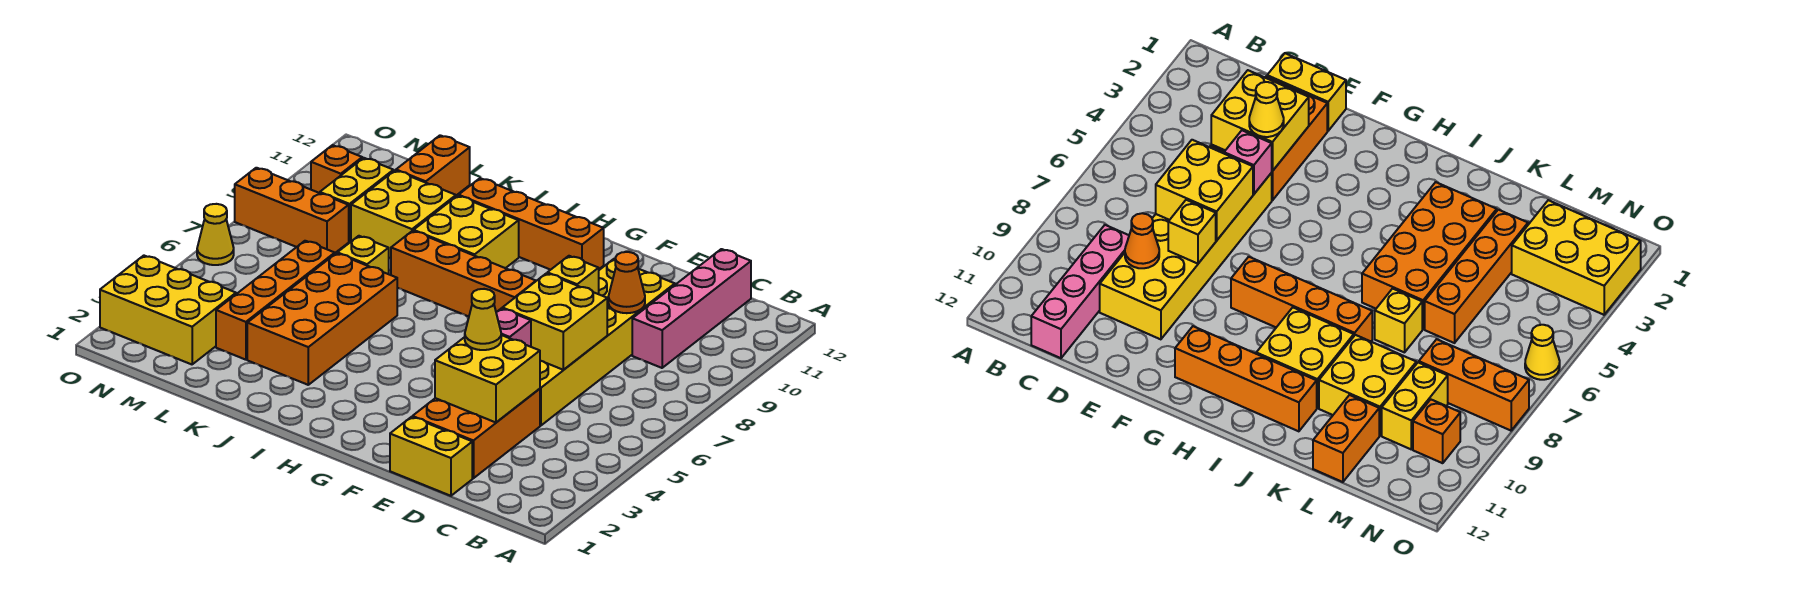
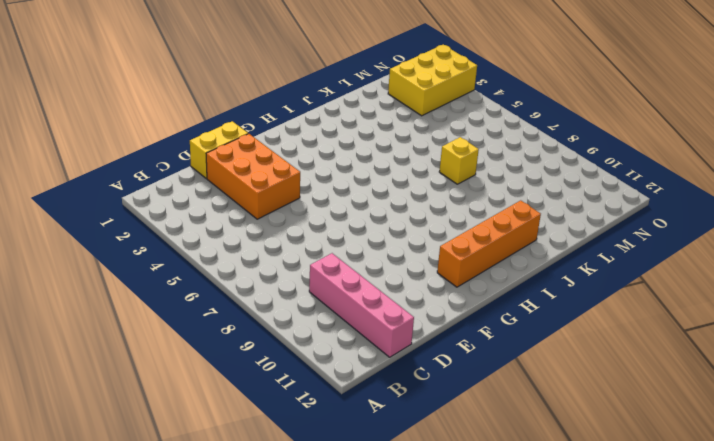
none -> yellow 2x6 brick [540,259,675,426]
none -> orange 1x4 brick [391,231,536,317]
none -> yellow 2x2 brick [414,196,519,268]

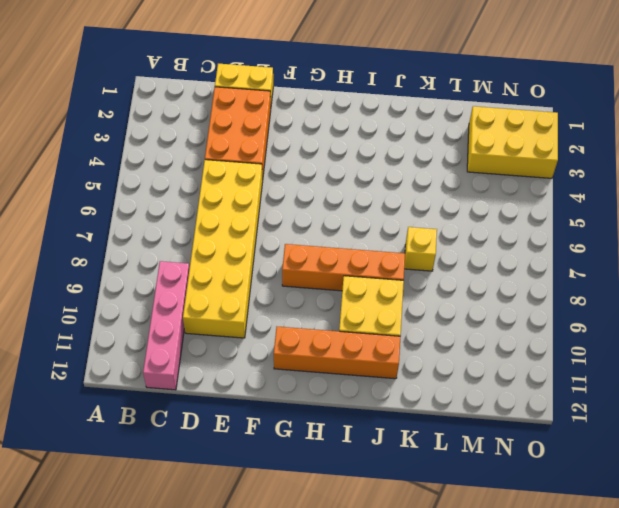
none -> orange 2x4 brick [247,253,397,385]
none -> yellow 2x2 brick [351,171,456,258]
none -> orange 1x4 brick [216,241,335,360]

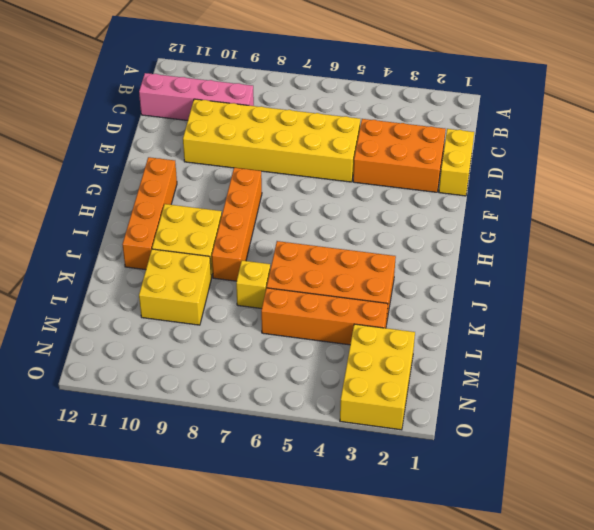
none -> orange 1x2 brick [396,135,470,195]
none -> orange 1x3 brick [235,168,349,253]
none -> yellow 1x2 brick [320,158,394,242]

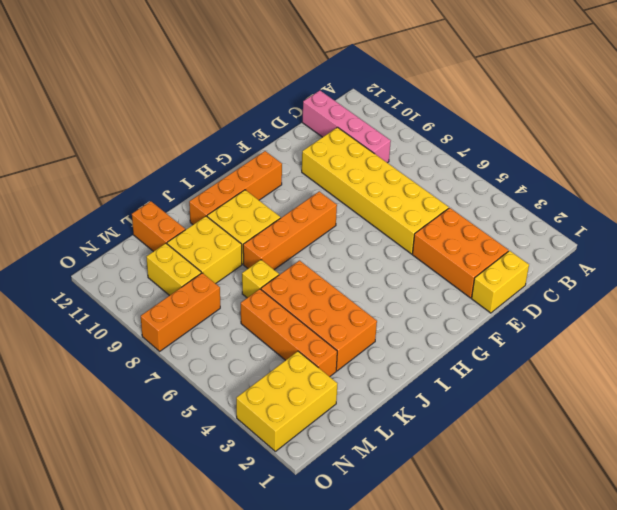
none -> orange 1x1 brick [311,145,362,193]
none -> yellow 1x1 cone [197,204,234,265]
none -> yellow 2x2 brick [435,335,540,422]

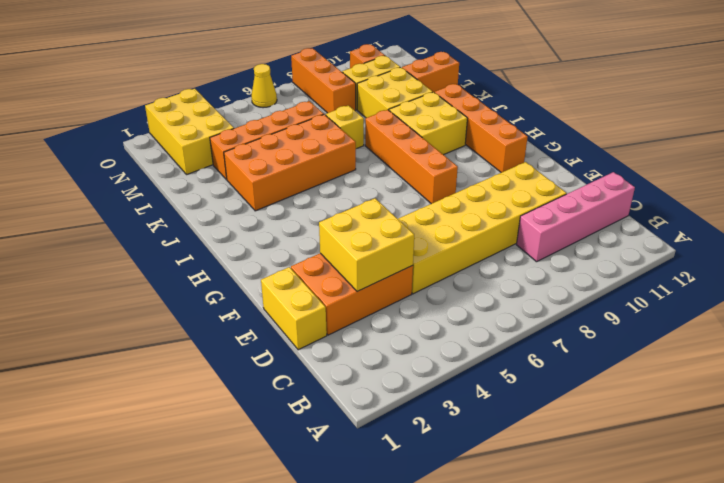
none -> yellow 2x2 brick [502,273,607,370]
none -> orange 1x1 cone [608,252,645,313]
none -> pink 1x1 brick [496,308,531,347]

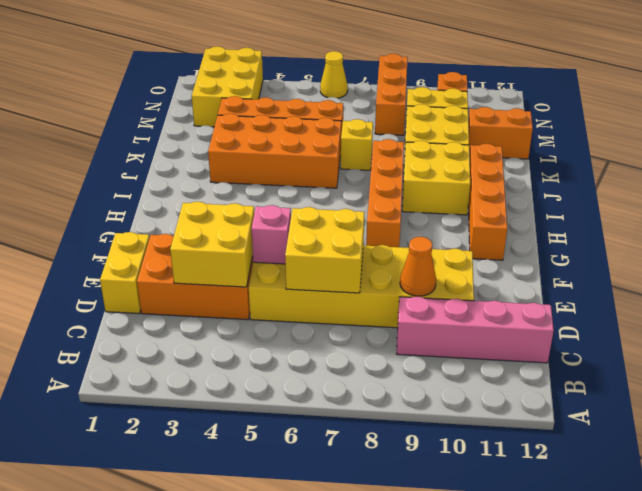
none -> yellow 1x1 brick [547,256,599,294]
none -> yellow 1x1 cone [465,289,501,350]

